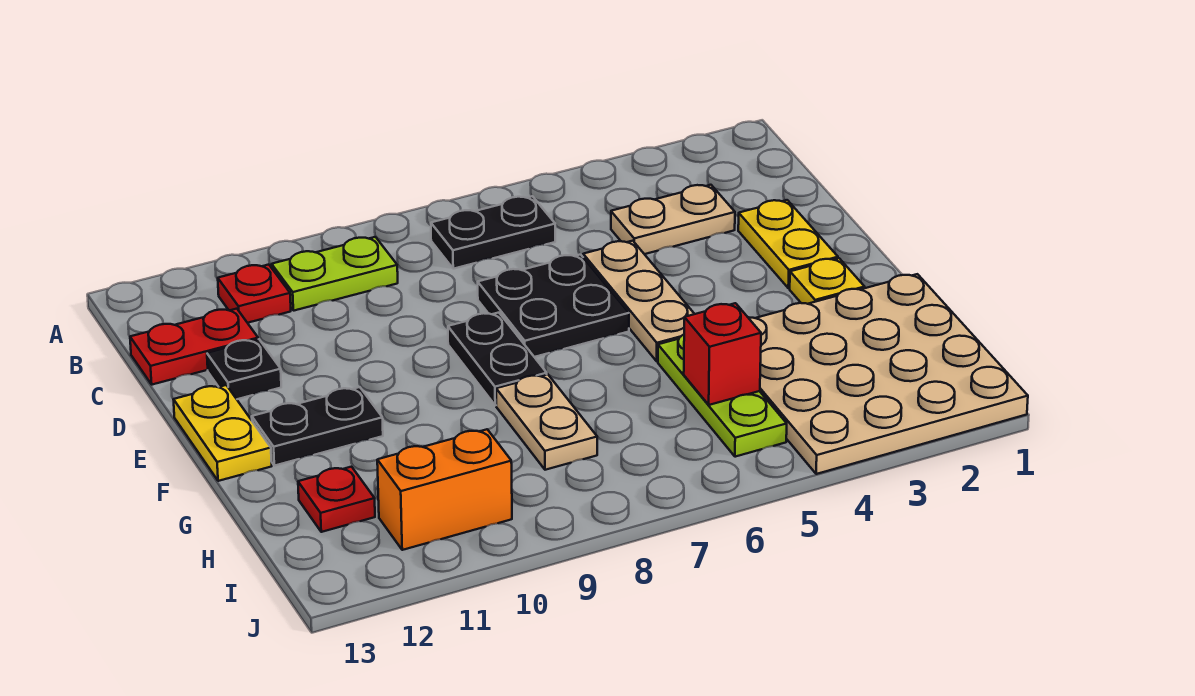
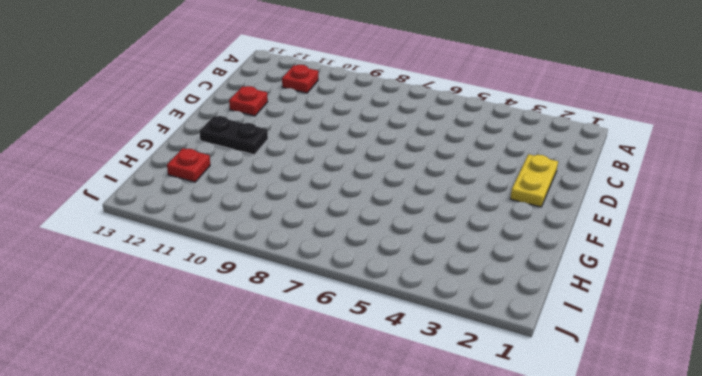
red 1x1 plate [229,86,268,116] -> black 1x1 plate [207,339,281,399]
none -> black 1x2 plate [431,196,555,269]
none -> lime 1x2 plate [272,237,398,311]
none -> tan 1x2 plate [611,185,735,254]

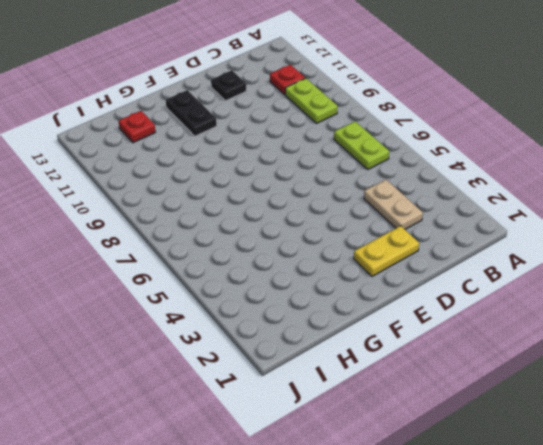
lime 1x2 plate [334,121,389,169] -> black 1x2 plate [431,196,555,269]
none -> red 1x2 plate [130,309,258,385]
none -> tan 1x3 plate [583,241,694,361]
none -> black 2x2 plate [478,255,629,357]

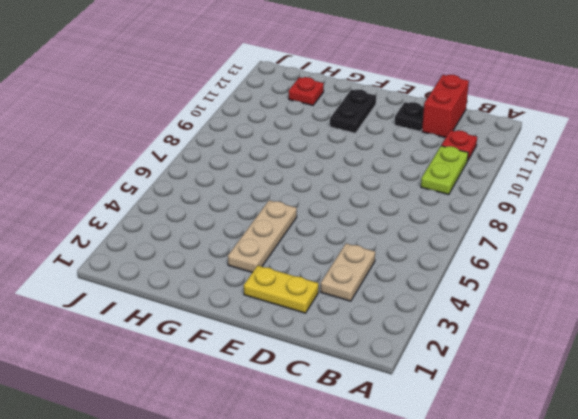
red 1x2 brick [422,75,469,138] -> red 1x2 plate [130,309,258,385]
tan 1x3 plate [228,200,297,272] -> tan 1x3 plate turned to [583,241,694,361]
none -> black 1x2 plate [431,196,555,269]
none -> black 2x2 plate [478,255,629,357]
none -> black 1x2 plate [448,313,547,405]

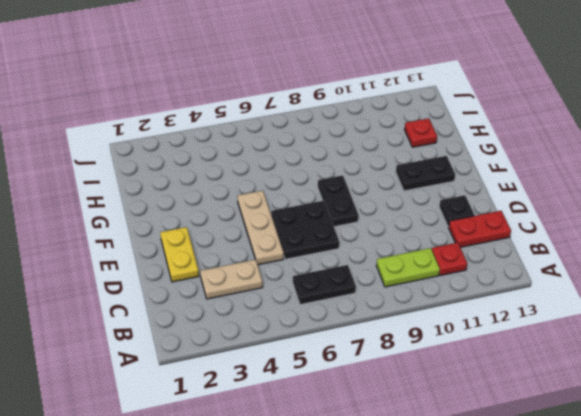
none -> yellow 1x2 plate [173,385,272,481]
none -> yellow 1x1 plate [790,258,865,304]
none -> tan 4x4 plate [748,274,1028,474]

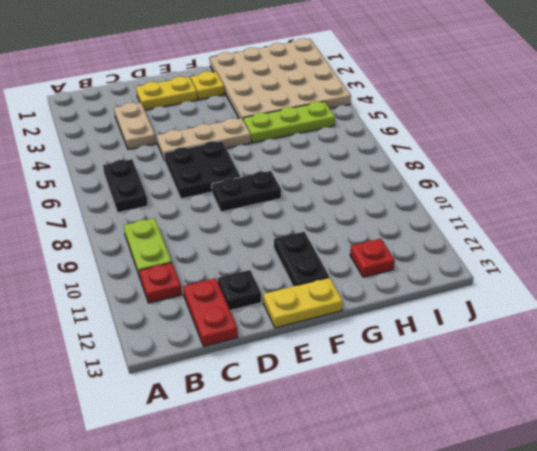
none -> tan 1x2 plate [496,374,597,470]
none -> orange 1x2 brick [377,429,512,550]
none -> red 1x1 brick [684,303,761,405]

